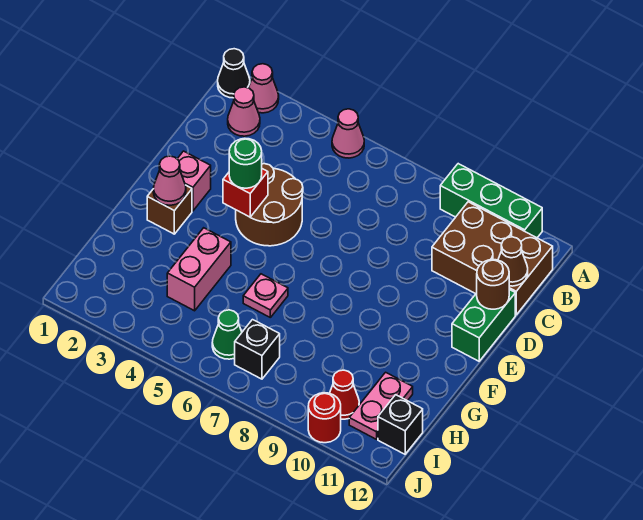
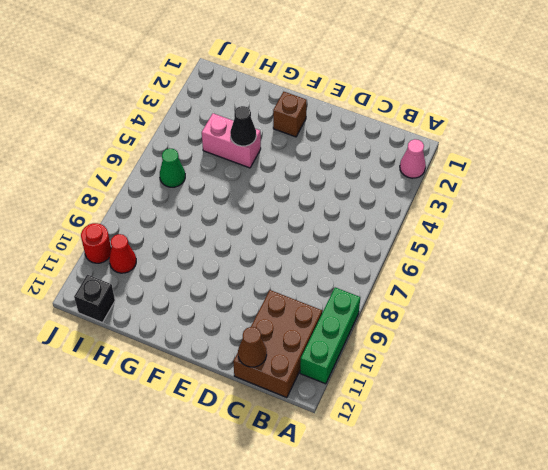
black 1x1 cone [230,106,256,146] -> black 1x1 cone moved to [218,49,250,98]
none -> pink 1x1 cone [332,109,364,158]
none -> pink 1x1 cone [228,87,260,136]
none -> brown 2x2 round brick [236,164,303,246]

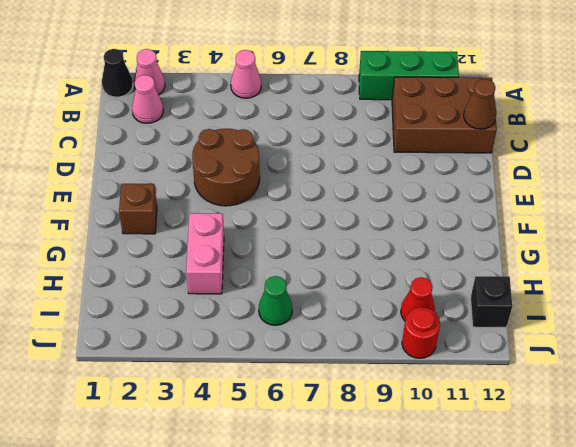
none -> green 1x2 brick [452,289,515,361]
none -> pink 1x1 brick [177,151,211,211]
none -> pink 1x1 plate [243,274,288,317]

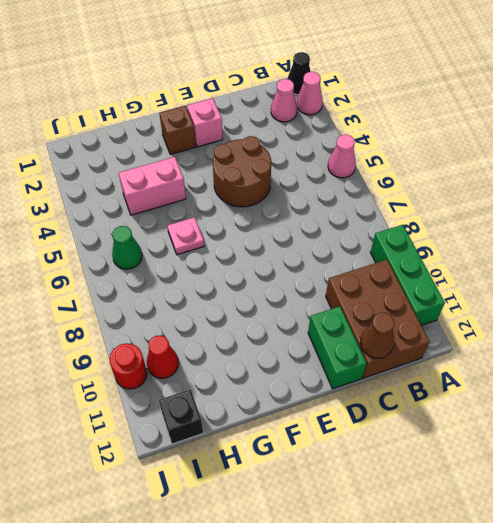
green 1x2 brick [308,306,367,389] -> green 1x2 brick turned to [452,289,515,361]
none -> pink 1x2 plate [349,372,413,439]
none -> black 1x1 brick [235,320,280,379]
none -> brown 1x1 round brick [477,260,509,309]

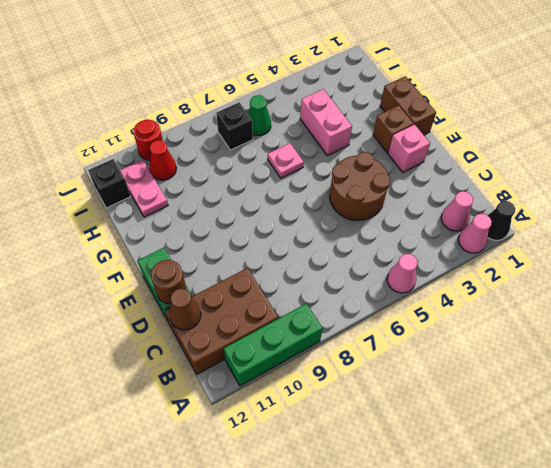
brown 1x2 brick [380,76,436,135] -> none
none -> red 1x1 brick [223,169,268,217]
none -> pink 1x1 cone [153,156,186,205]
none -> green 1x1 round brick [229,138,262,188]

